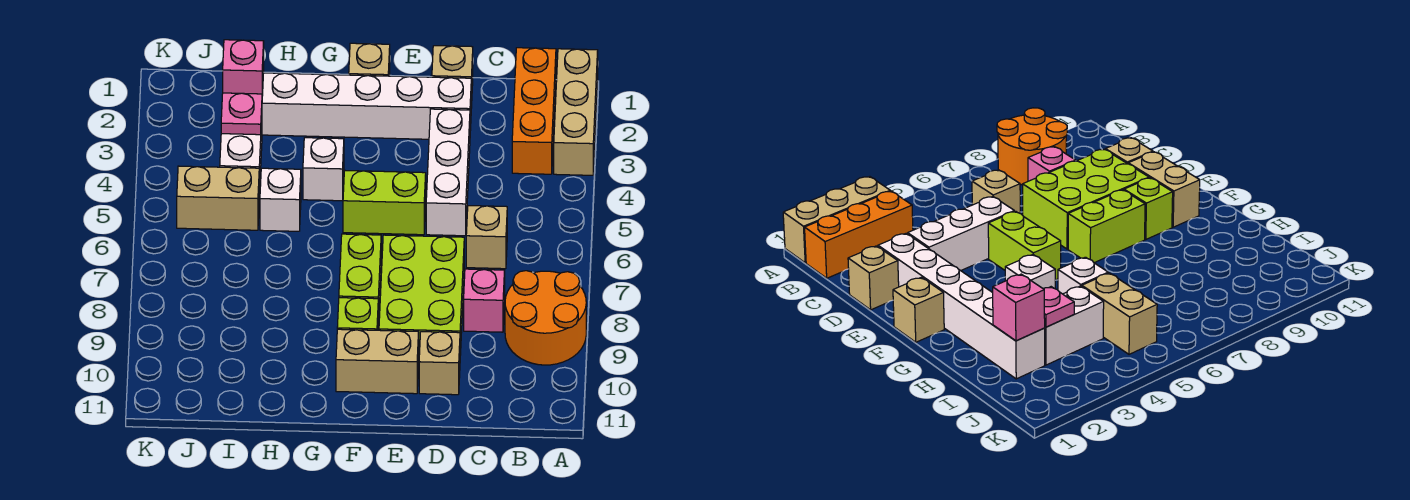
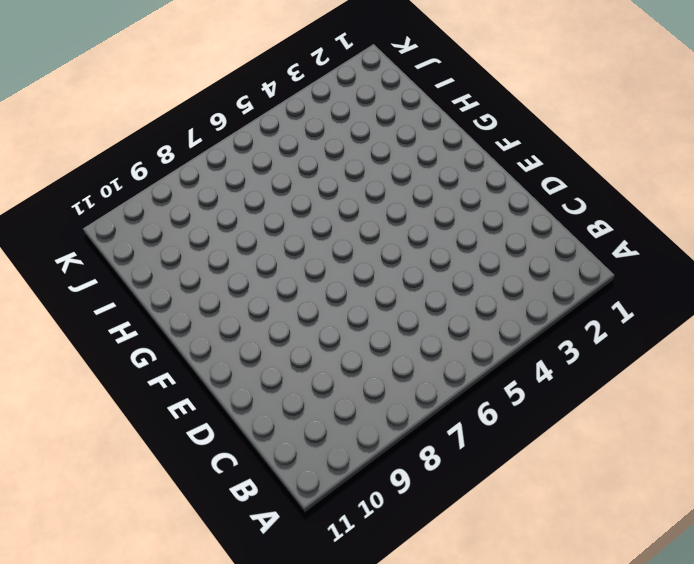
none -> tan 1x3 brick [554,49,598,175]
none -> orange 2x2 round brick [505,271,586,365]
none -> orange 1x3 brick [512,48,556,174]

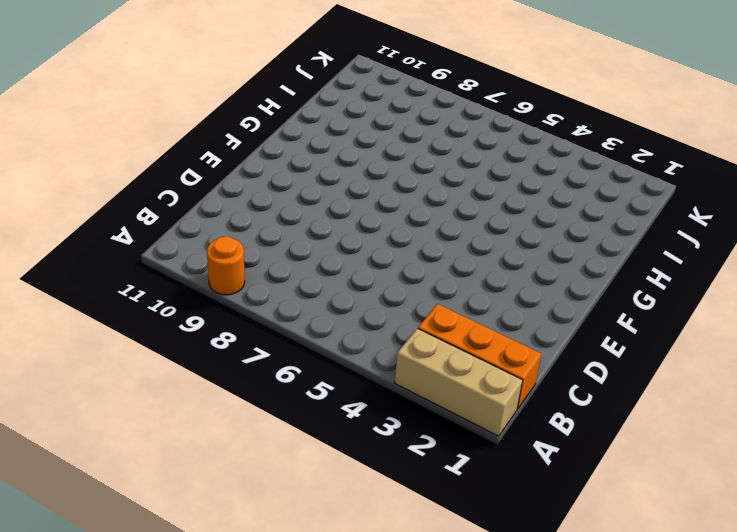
orange 1x1 round brick [207,236,245,295] -> orange 2x2 round brick [505,271,586,365]
none -> tan 1x1 brick [466,206,507,269]
none -> pink 1x1 brick [464,269,505,332]
none -> tan 1x1 brick [432,46,473,108]

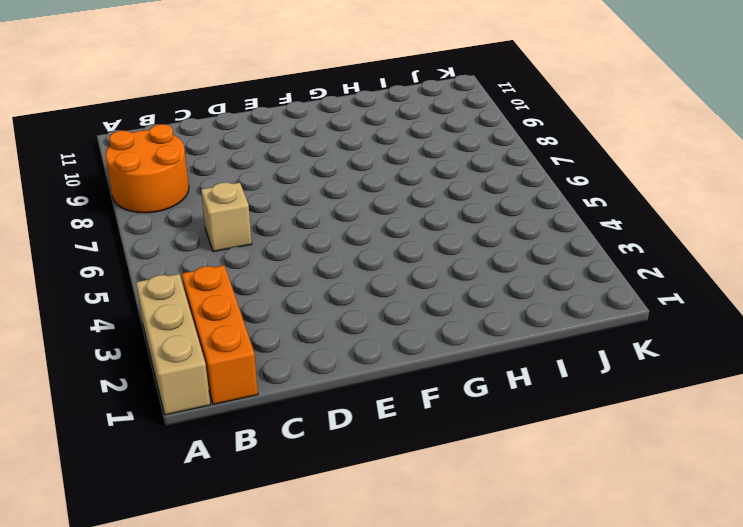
none -> pink 1x1 brick [464,269,505,332]
none -> tan 1x1 brick [432,46,473,108]
none -> white 1x6 brick [262,73,471,139]

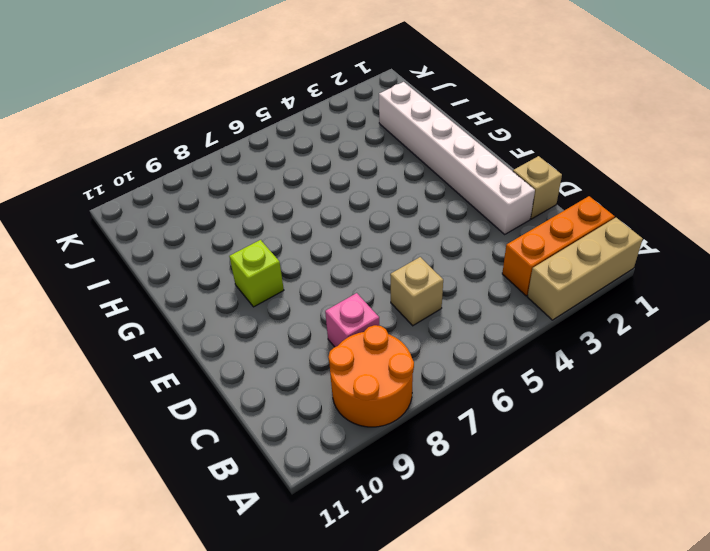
none -> white 1x3 brick [426,109,470,236]
none -> lime 2x3 brick [379,235,464,355]
none -> tan 1x1 brick [419,332,460,395]

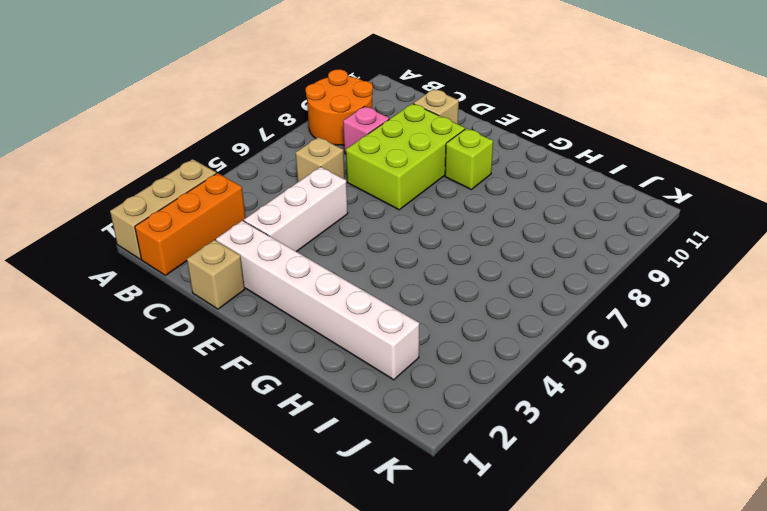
none -> lime 1x2 brick [343,171,426,235]
none -> tan 1x2 brick [336,329,419,394]
none -> tan 1x1 brick [349,43,390,76]

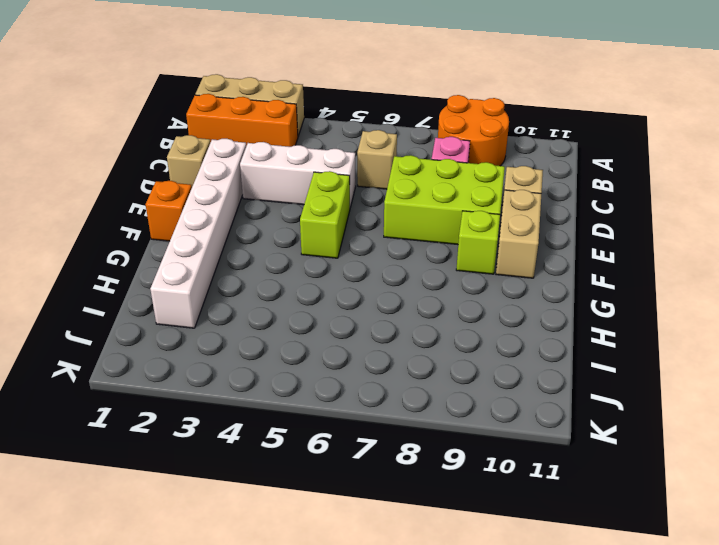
orange 1x1 brick [145,181,192,241] -> tan 1x1 brick [349,43,390,76]
none -> lime 1x2 brick [339,234,381,327]
none -> white 1x1 brick [303,138,344,201]
none -> white 1x1 brick [260,168,301,231]

